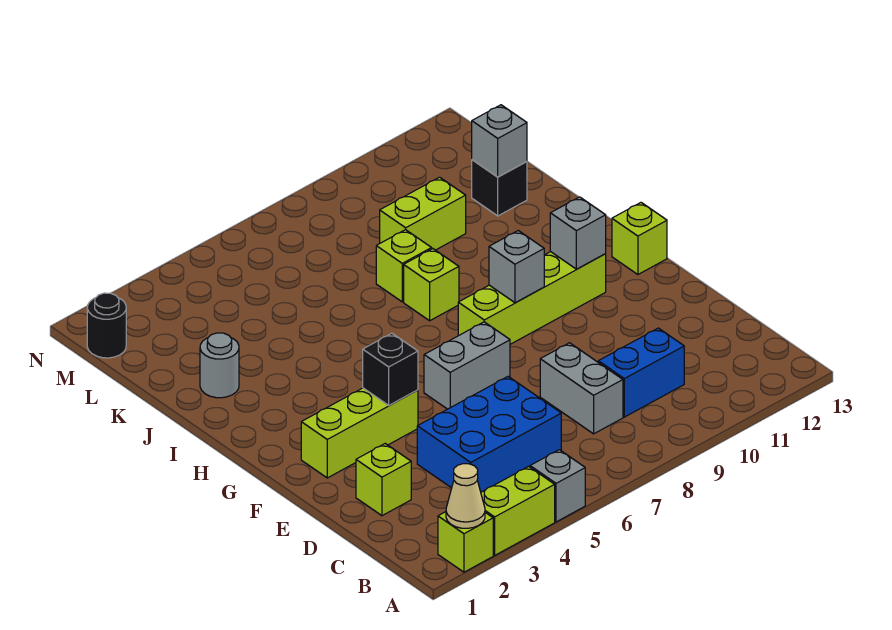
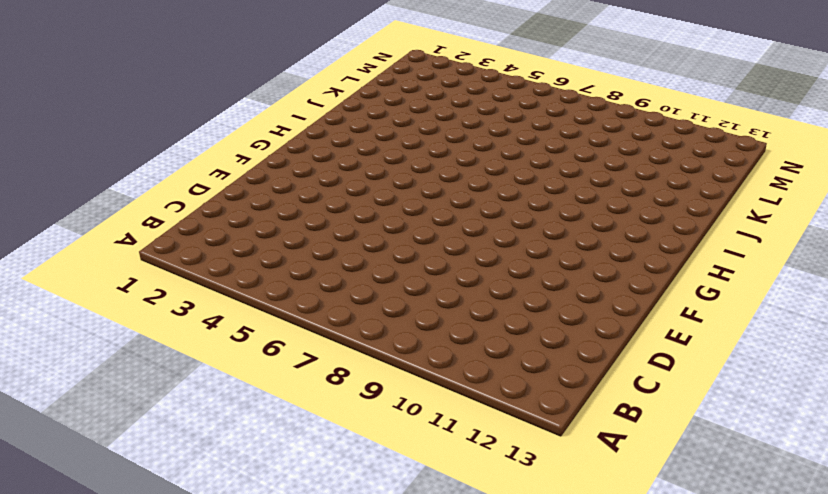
none -> lime 1x1 brick [438,512,493,572]
none -> lime 1x2 brick [481,467,555,555]
none -> grey 1x1 brick [530,450,585,522]

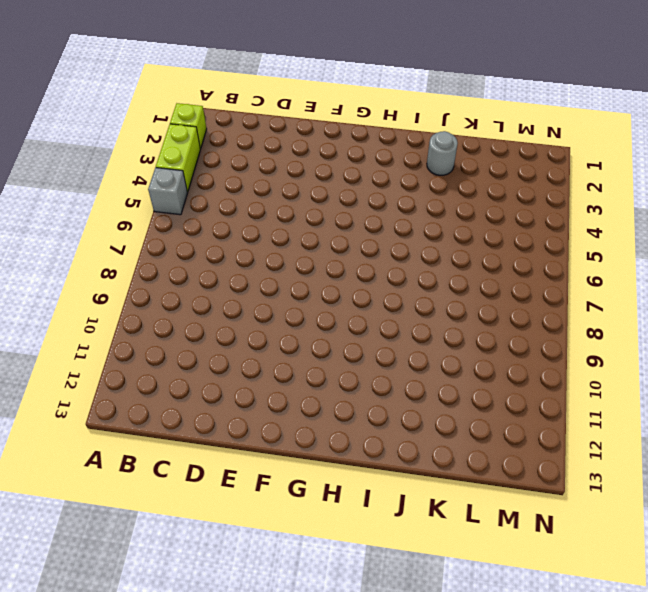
none -> blue 2x3 brick [417,377,561,492]
none -> grey 1x2 brick [540,343,623,434]
none -> blue 1x2 brick [598,328,684,417]

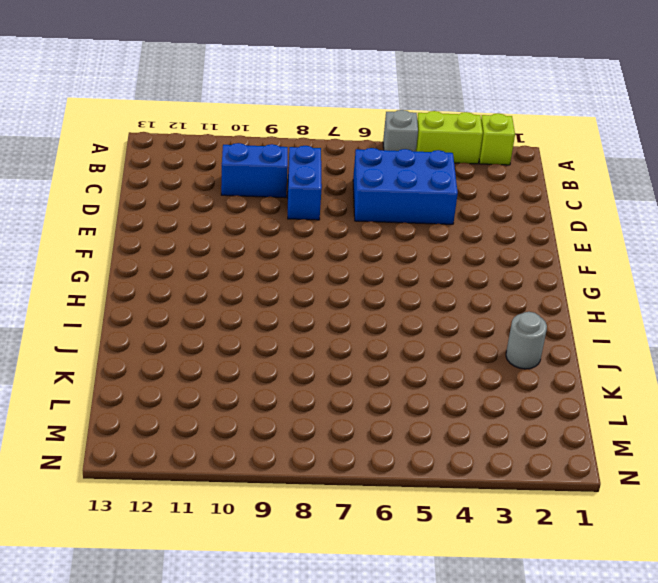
blue 1x2 brick [288,146,322,220] -> grey 1x2 brick [540,343,623,434]
none -> lime 1x1 brick [356,444,411,516]
none -> lime 1x3 brick [301,388,418,478]
none -> grey 1x2 brick [424,322,510,409]

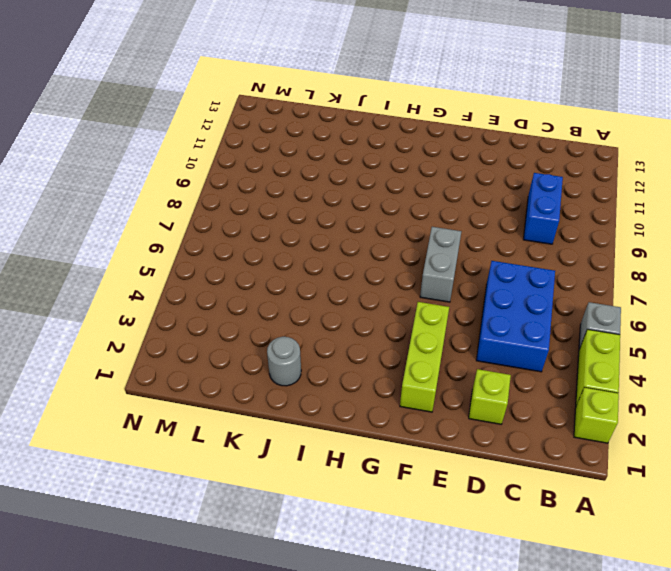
none -> grey 1x2 brick [540,343,623,434]
none -> lime 1x4 brick [458,252,606,344]
none -> lime 1x1 brick [612,203,667,274]

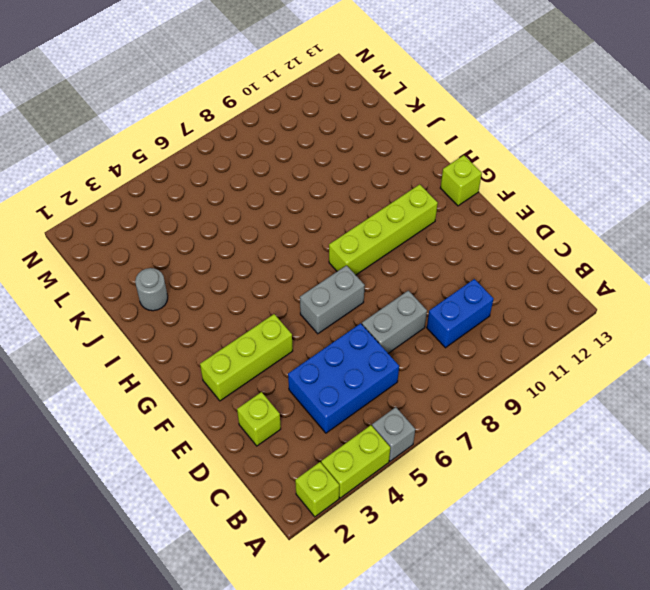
grey 1x2 brick [362,291,427,353] -> grey 1x2 brick turned to [540,343,623,434]
none -> lime 1x1 brick [404,249,459,321]
none -> lime 1x1 brick [376,230,432,302]
none -> lime 1x2 brick [380,177,466,250]

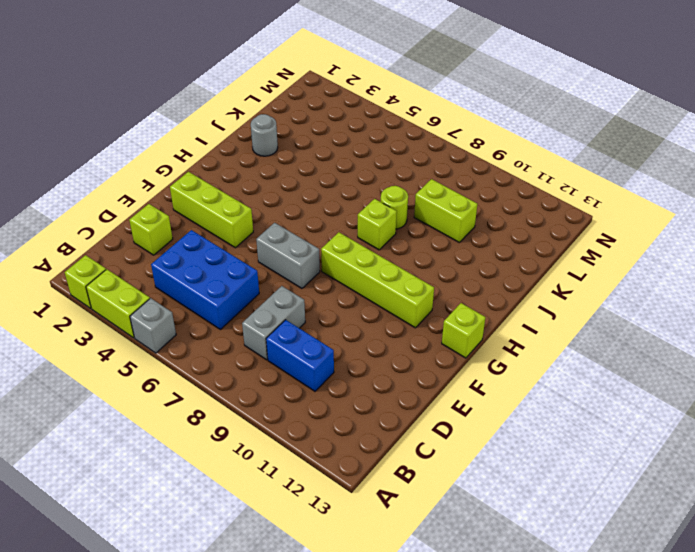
lime 1x1 round brick [381,186,408,229] -> lime 1x1 brick [376,230,432,302]
none -> black 1x1 brick [472,160,527,216]
none -> black 1x1 round brick [87,293,126,358]
none -> tan 1x1 cone [446,464,485,528]

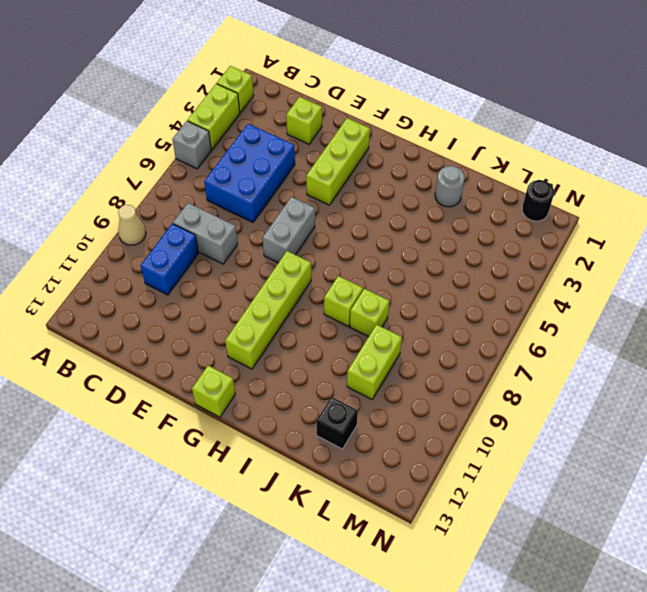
tan 1x1 cone [118,205,146,245] -> tan 1x1 cone moved to [446,464,485,528]
none -> black 1x1 brick [363,333,418,405]
none -> grey 1x1 brick [489,231,544,303]
none -> grey 1x1 brick [550,197,606,269]

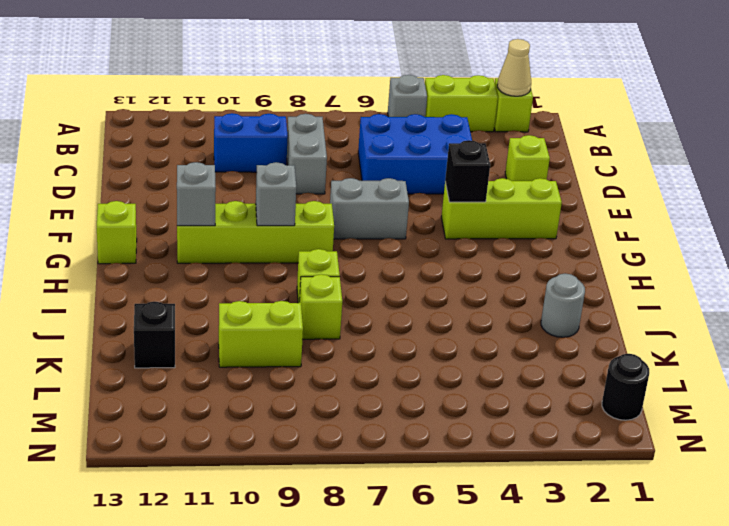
none -> grey 1x1 brick [472,105,527,177]

